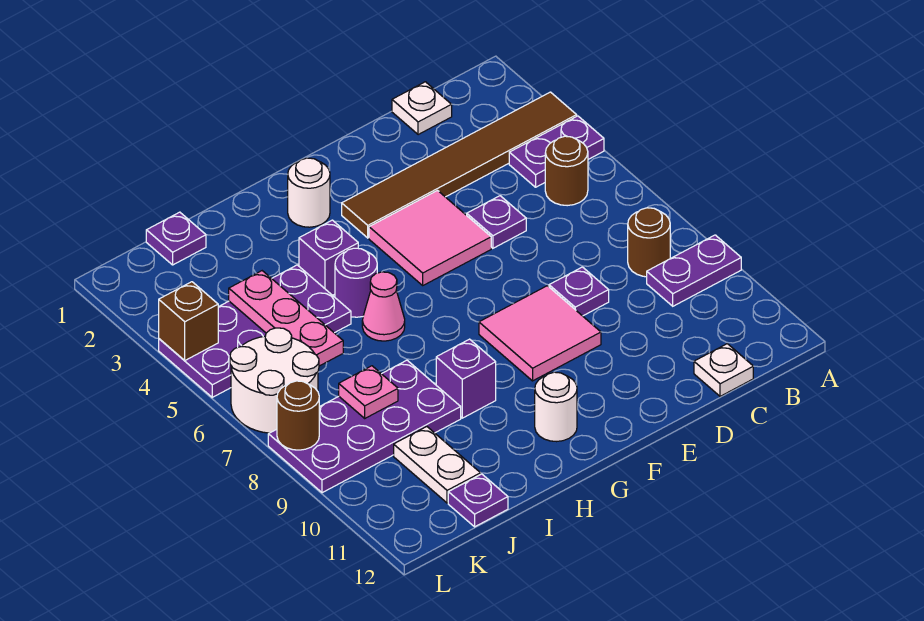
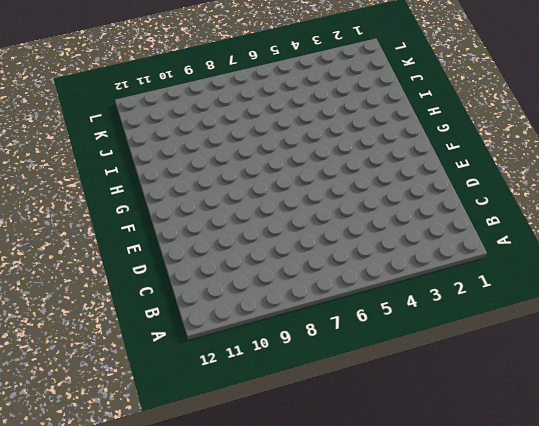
none -> brown 1x6 tile [342,92,577,238]
none -> purple 1x2 plate [509,116,604,187]
none -> purple 1x2 plate [647,235,741,306]

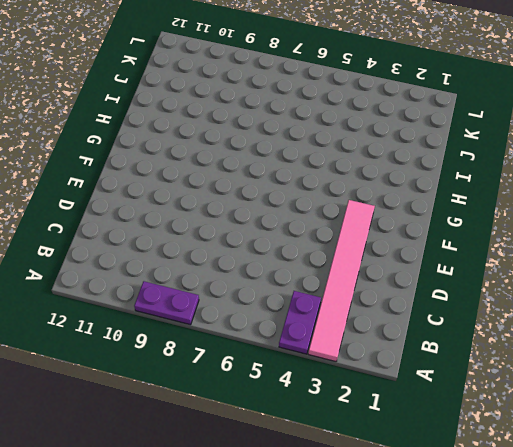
pink 1x6 tile [308,200,375,362] -> brown 1x6 tile [342,92,577,238]
purple 1x2 plate [134,281,199,325] -> purple 1x2 plate turned to [647,235,741,306]
none -> brown 1x1 round brick [545,136,588,206]
none -> brown 1x1 round brick [628,208,670,277]
none -> white 1x1 plate [392,82,452,135]

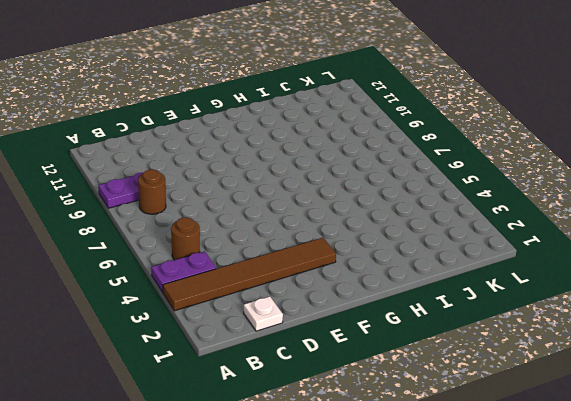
none -> white 1x1 plate [694,344,753,396]
none -> purple 1x1 plate [467,196,526,248]
none -> purple 1x1 plate [549,267,609,316]

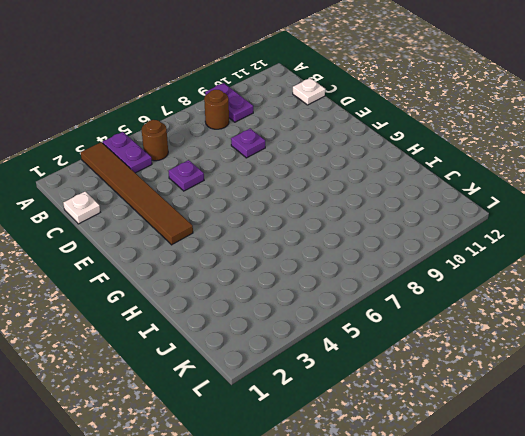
none -> pink 2x2 tile [369,191,491,285]
none -> pink 2x2 tile [479,286,601,381]
none -> white 1x1 round brick [288,158,330,227]

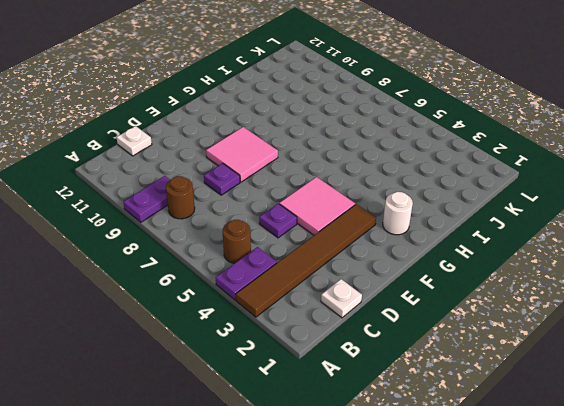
none -> white 1x1 round brick [535,372,577,442]
none -> purple 1x1 brick [299,220,358,295]
none -> purple 1x1 round brick [335,248,377,317]

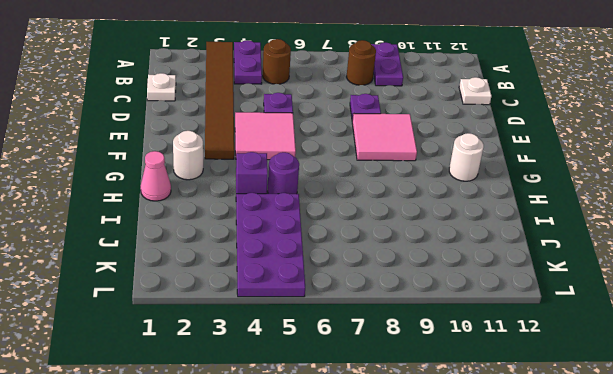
pink 1x1 cone [141,151,171,201] -> pink 1x1 cone moved to [362,272,405,341]
none -> purple 1x1 brick [436,339,496,418]
none -> purple 2x4 plate [268,360,461,493]
none -> purple 1x1 plate [146,212,206,265]

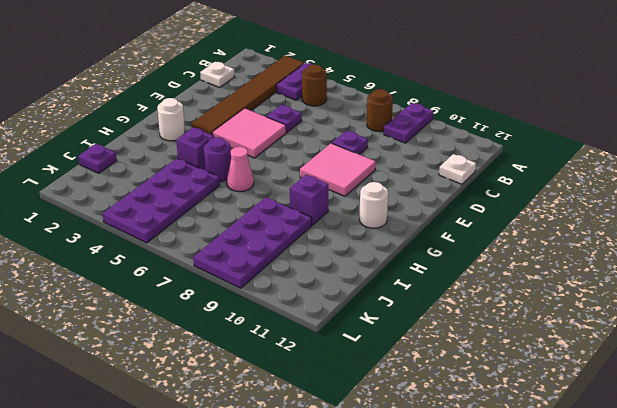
none -> white 1x2 plate [394,427,481,503]
none -> purple 1x1 plate [448,474,508,527]
none -> white 2x2 round brick [230,328,319,433]

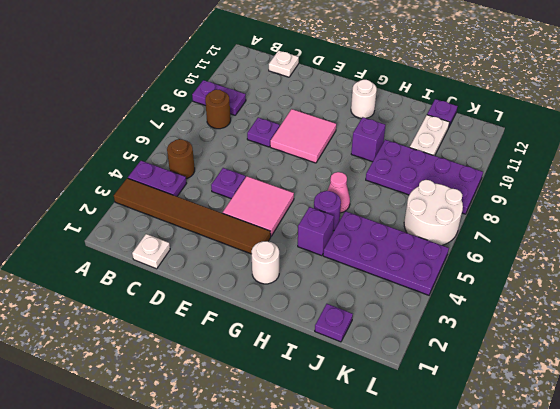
none -> pink 1x3 plate [229,271,343,366]
none -> pink 1x1 plate [339,366,398,418]
none -> brown 1x1 brick [159,282,218,361]

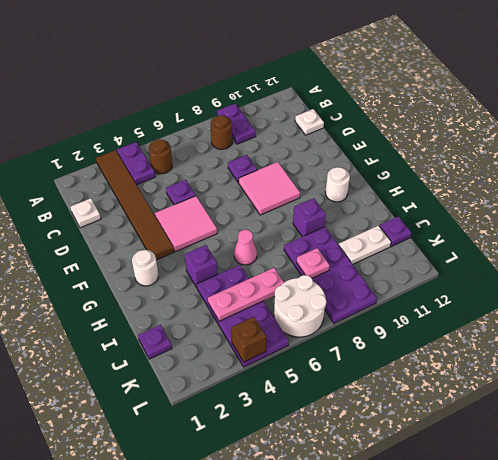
none -> purple 1x1 round brick [335,248,377,317]
none -> brown 1x1 round brick [277,381,319,450]

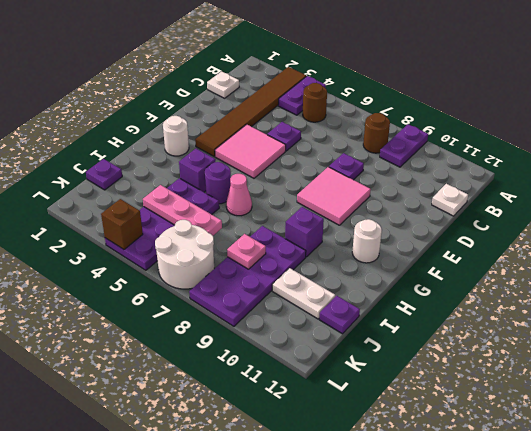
none -> brown 1x1 round brick [277,381,319,450]

